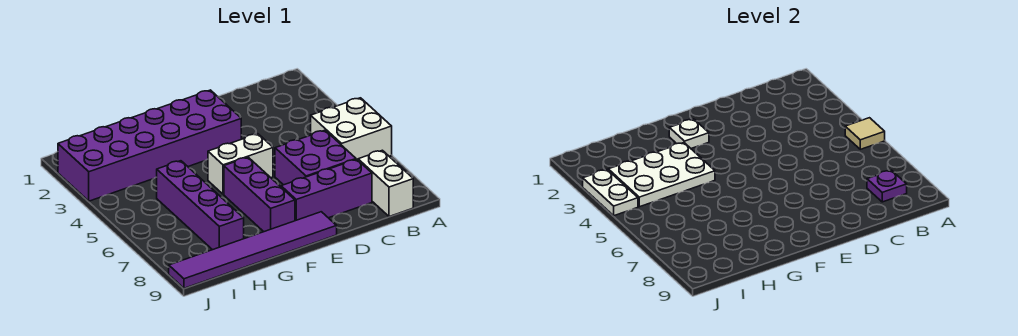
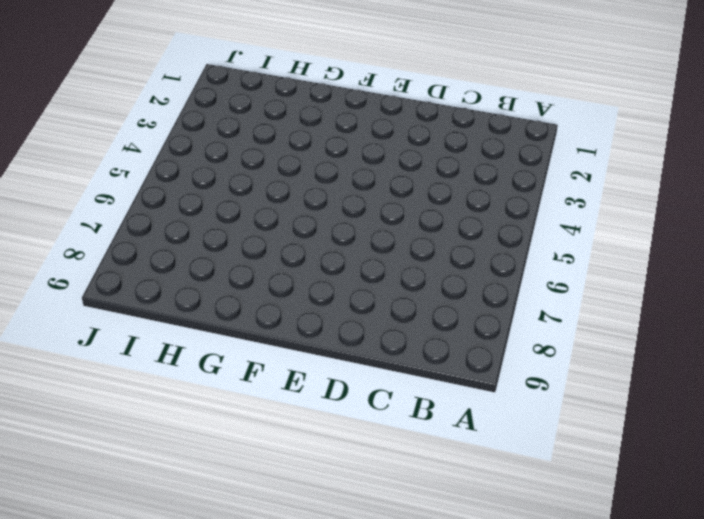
none -> white 2x2 brick [311,98,392,160]
none -> white 1x2 brick [358,150,413,217]
none -> purple 2x2 brick [275,130,356,185]

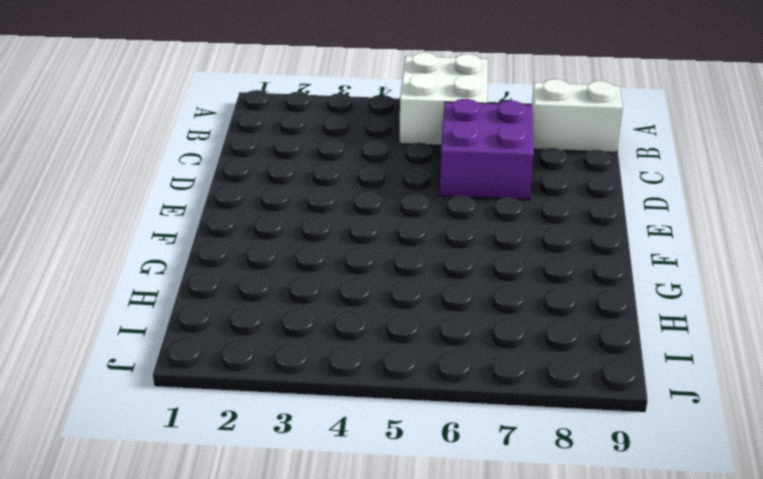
none -> purple 1x3 brick [281,159,372,221]
none -> purple 2x6 brick [58,90,241,201]
none -> white 1x2 brick [208,134,273,194]

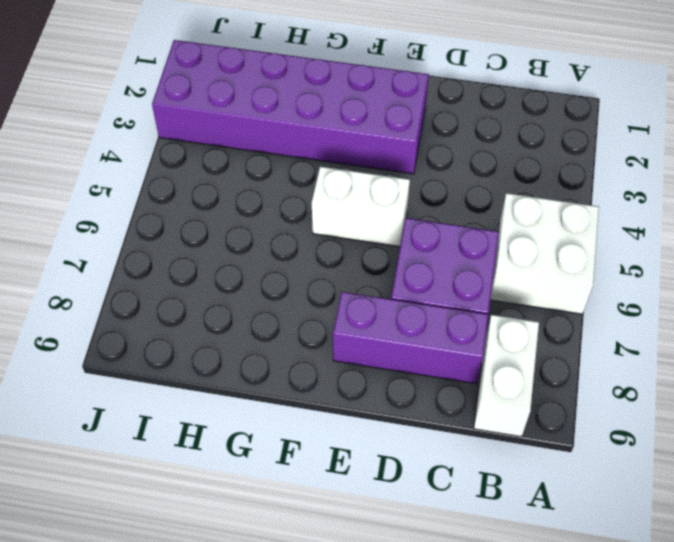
none -> purple 1x6 tile [169,212,337,288]
none -> purple 1x3 brick [224,157,295,232]
none -> purple 1x4 brick [157,161,244,250]

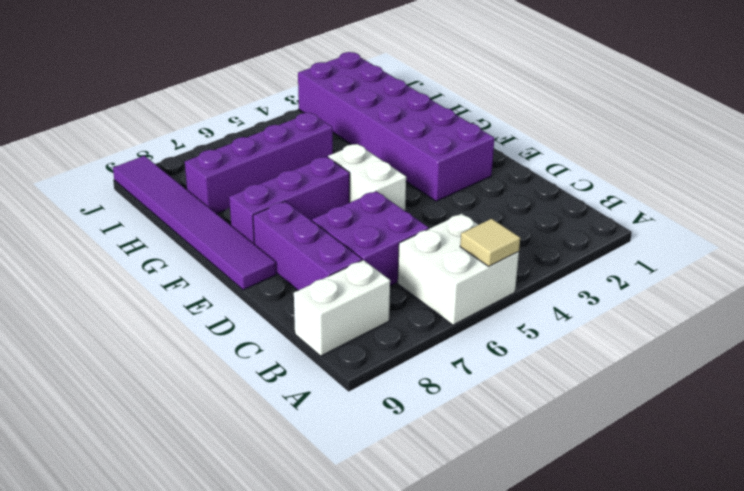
none -> purple 1x1 plate [867,170,907,202]
none -> white 1x1 plate [669,119,709,148]
none -> white 2x3 plate [608,143,715,207]

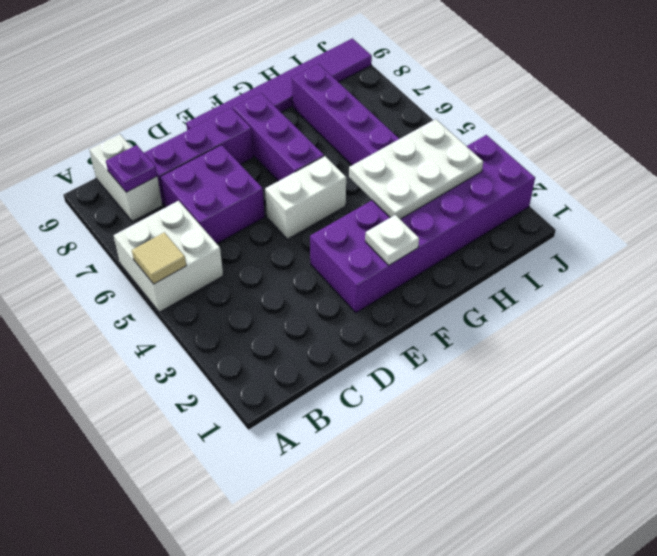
none -> white 1x2 plate [583,170,638,216]

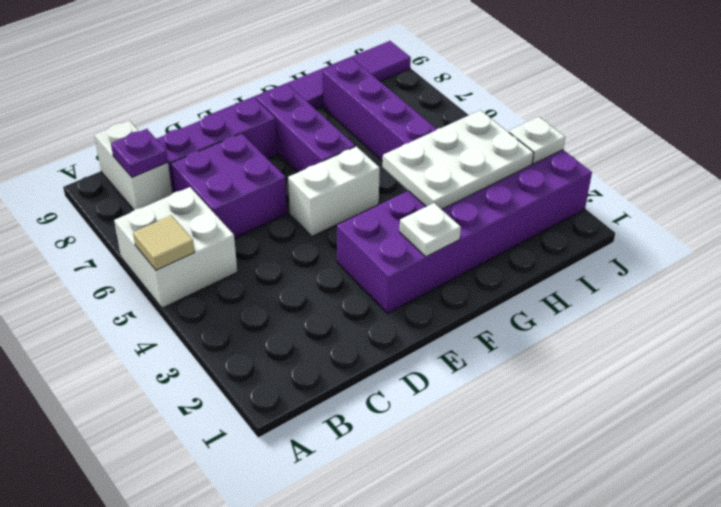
white 1x1 plate [509,116,565,164] -> white 1x2 plate [583,170,638,216]

